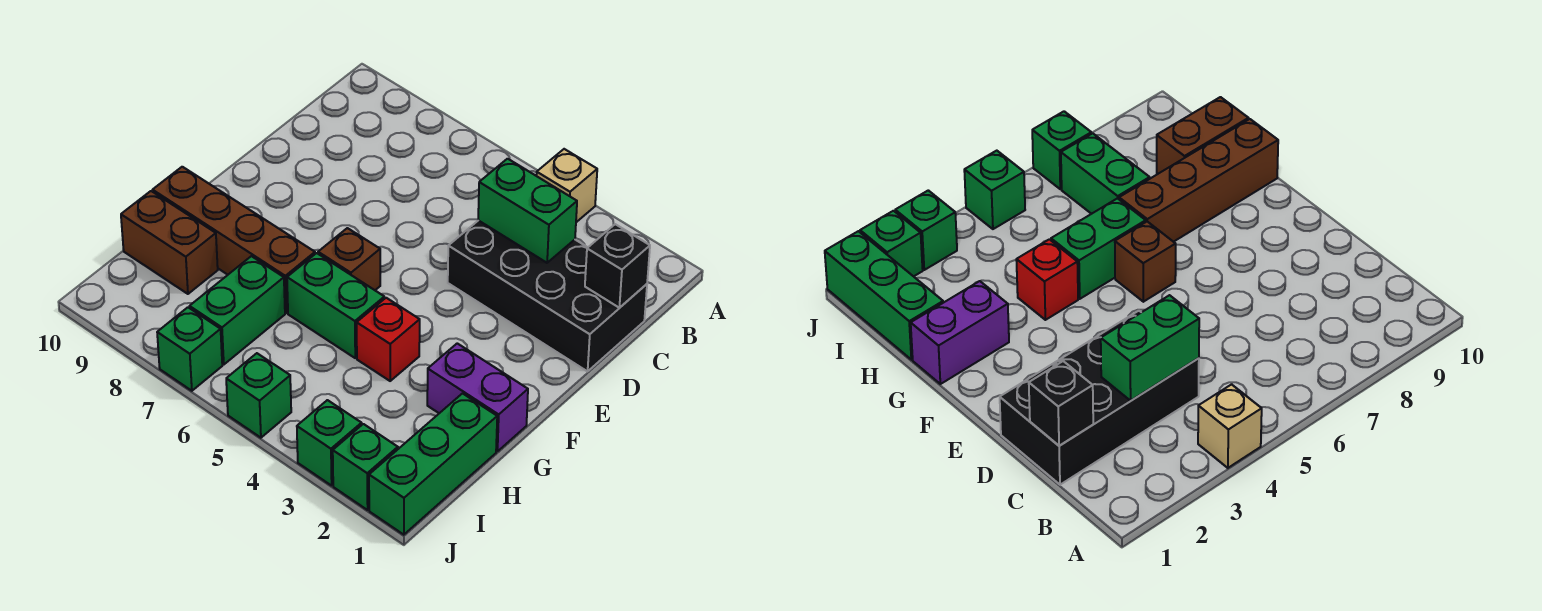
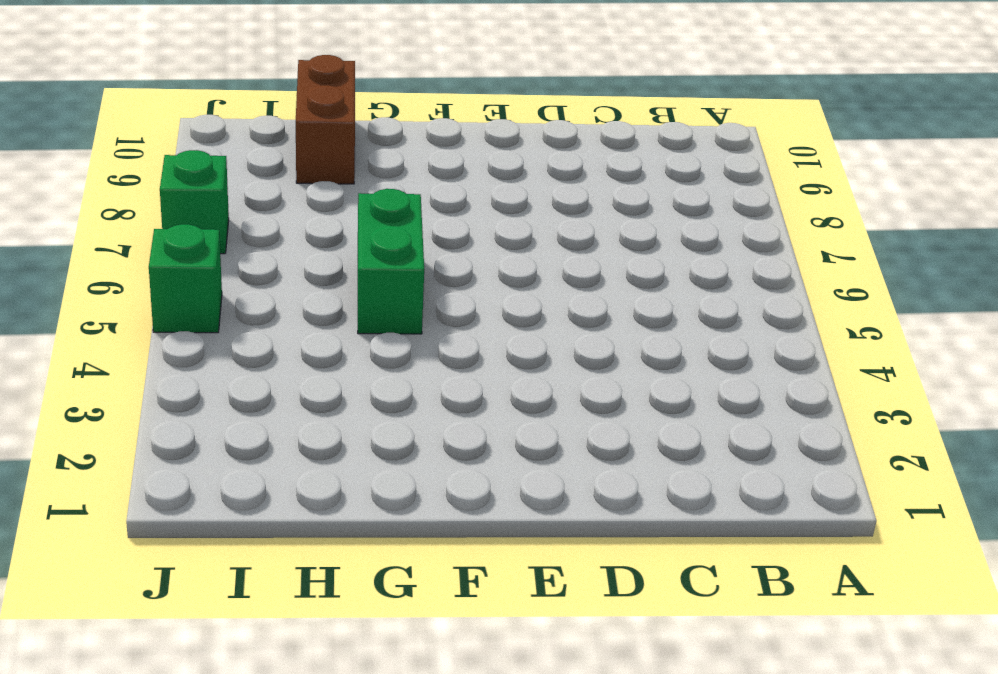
none -> tan 1x1 brick [537,149,597,222]
none -> black 2x4 brick [448,220,647,371]
none -> brown 1x1 brick [318,228,380,290]

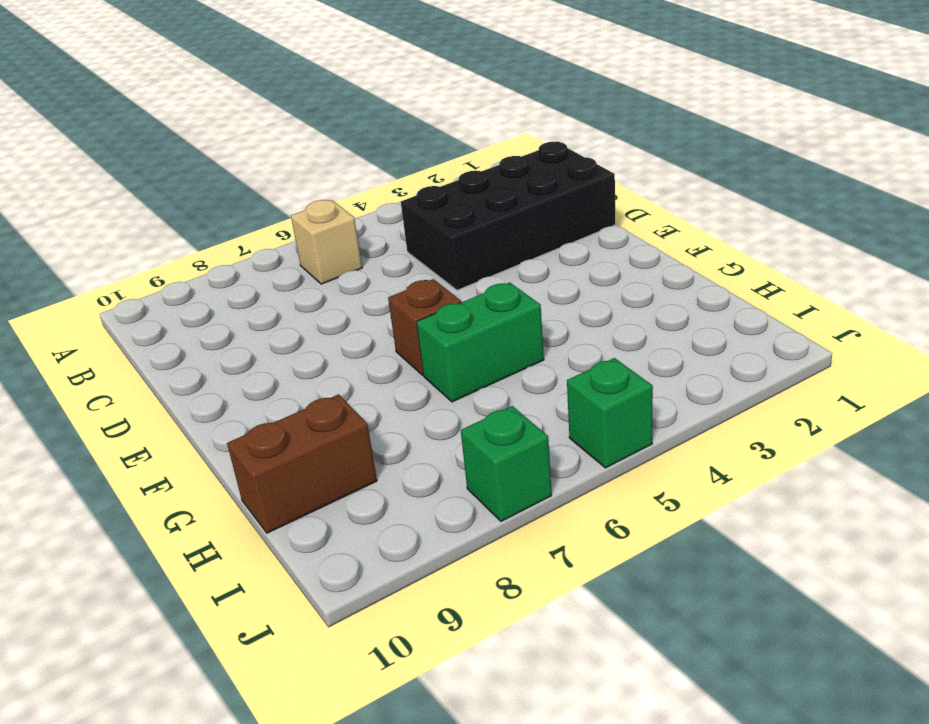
tan 1x1 brick [291,200,362,284] -> tan 1x1 brick moved to [537,149,597,222]
none -> purple 1x2 brick [427,343,528,451]
none -> red 1x1 brick [357,298,420,381]
none -> brown 1x4 brick [153,167,315,313]

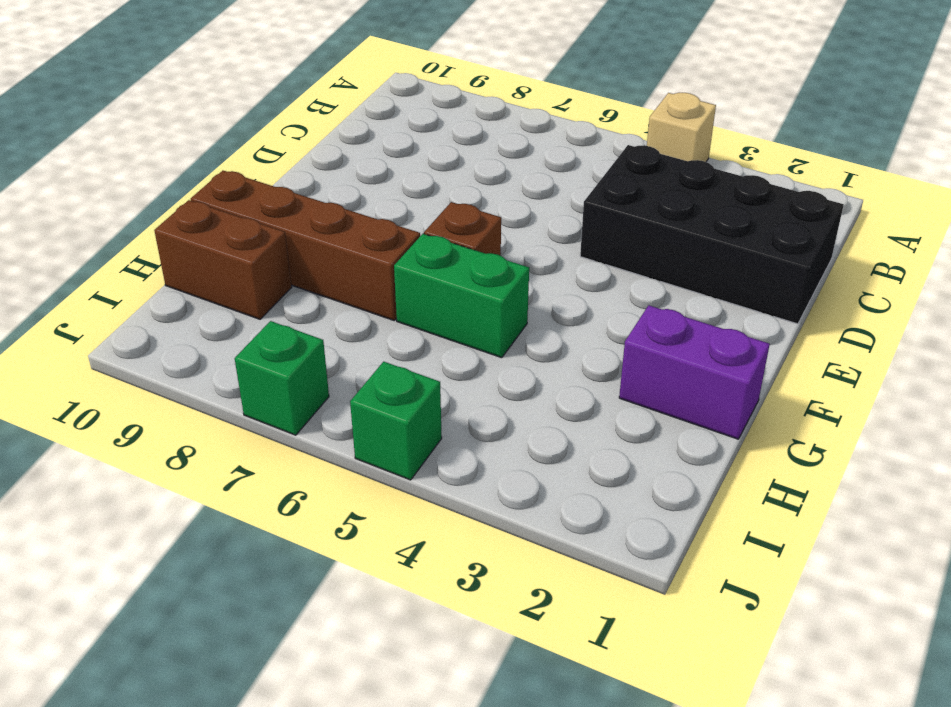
none -> red 1x1 brick [357,298,420,381]
none -> green 1x3 brick [369,394,497,535]
none -> green 1x2 brick [189,256,285,365]

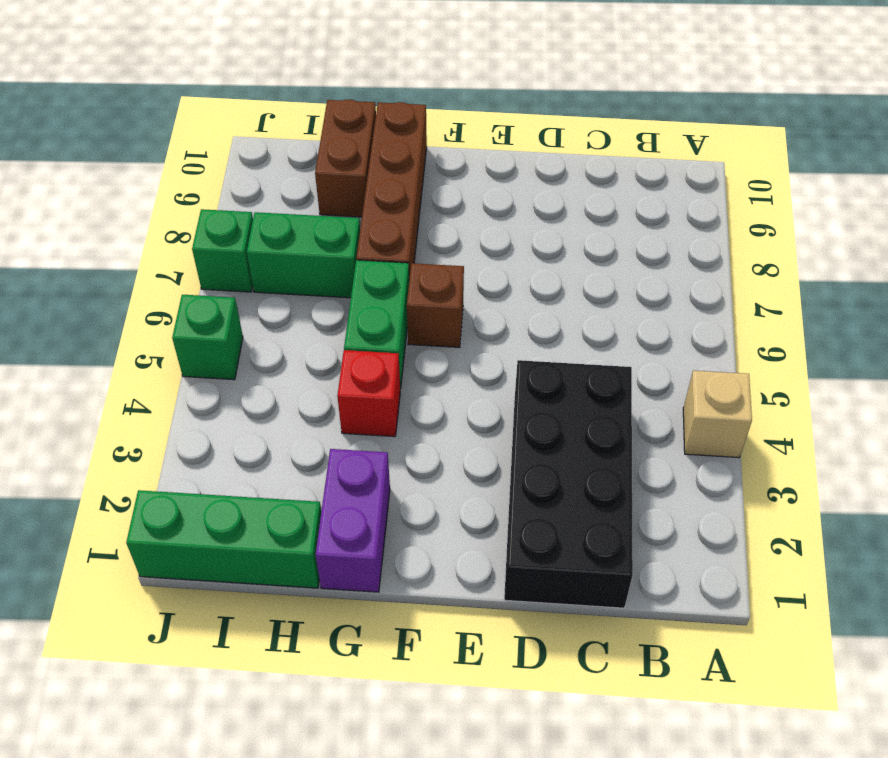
none -> green 1x1 brick [333,424,398,510]
none -> green 1x1 brick [297,400,362,486]
none -> black 1x1 brick [585,224,650,308]

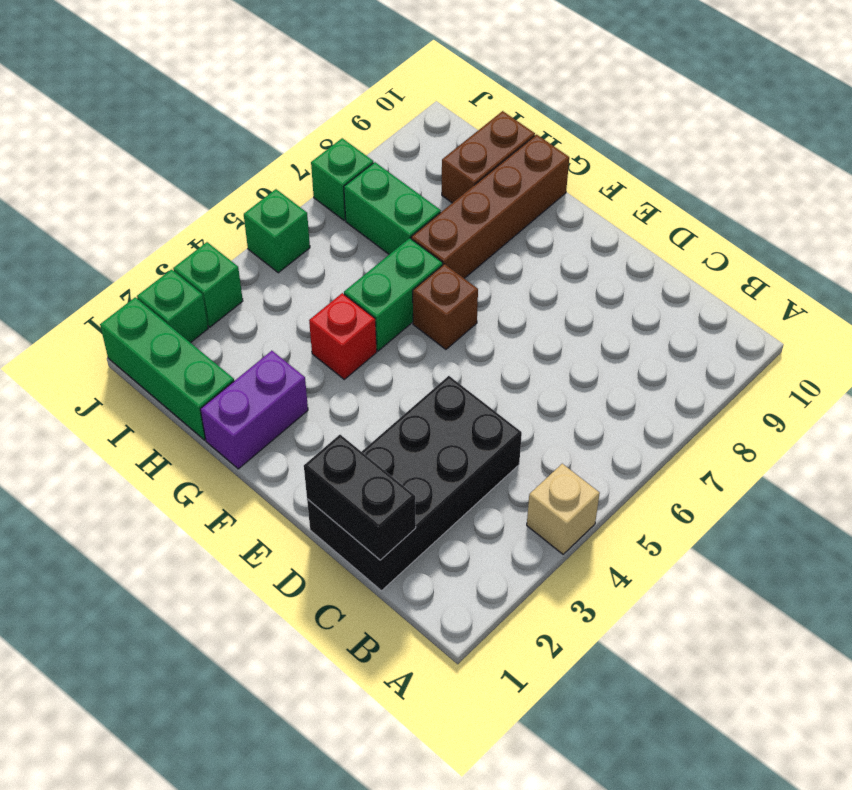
black 1x2 brick [304,435,416,560] -> black 1x1 brick [585,224,650,308]
none -> green 1x2 brick [478,159,577,263]

